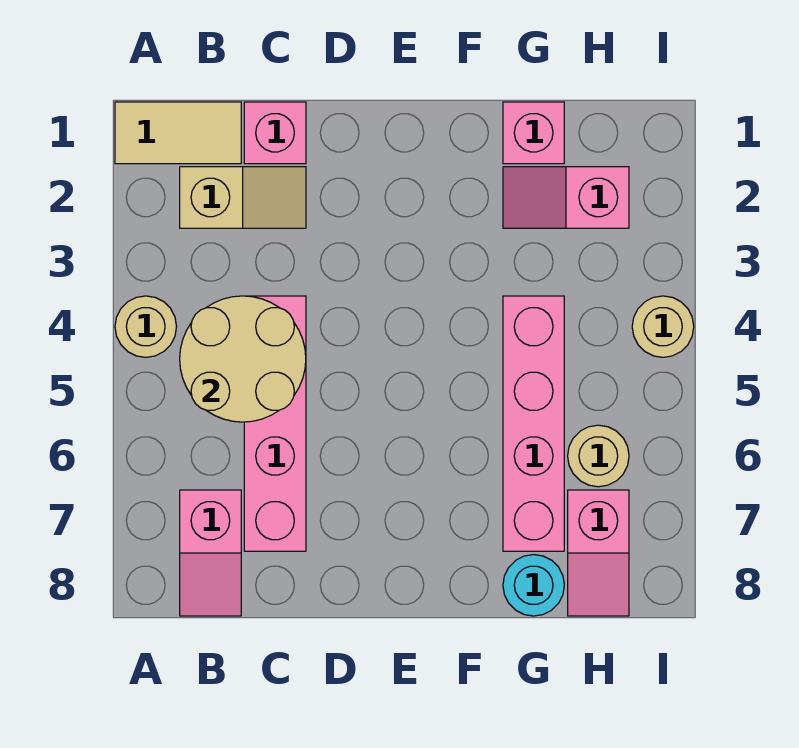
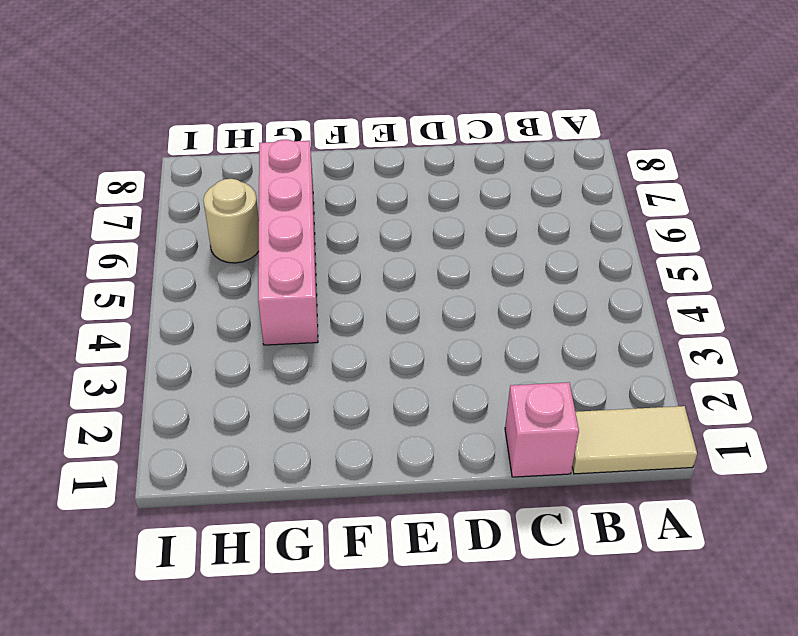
none -> tan 1x1 round brick [115,296,177,357]
none -> tan 1x2 slope [180,167,306,228]
none -> pink 1x2 slope [180,490,241,616]

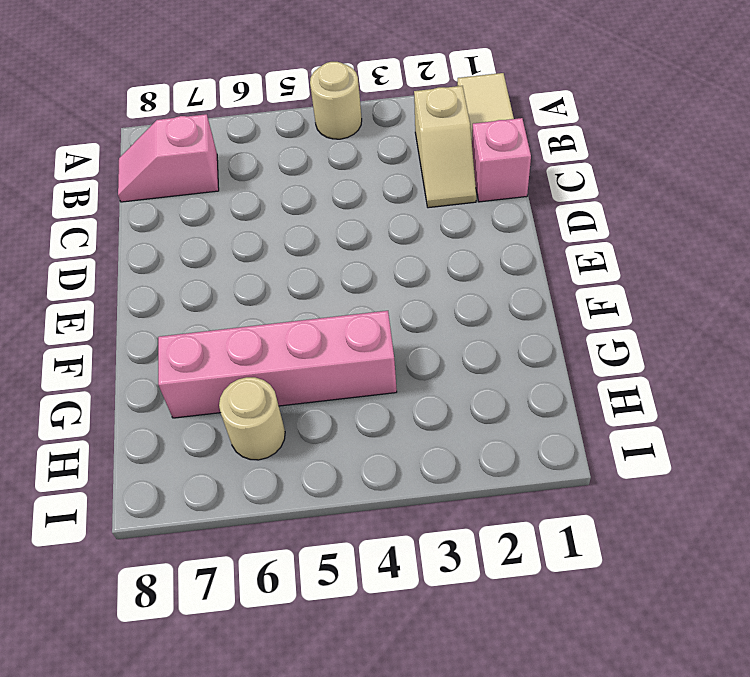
none -> pink 1x4 brick [244,296,306,551]
none -> pink 1x1 brick [503,102,564,164]
none -> pink 1x2 slope [503,167,629,228]

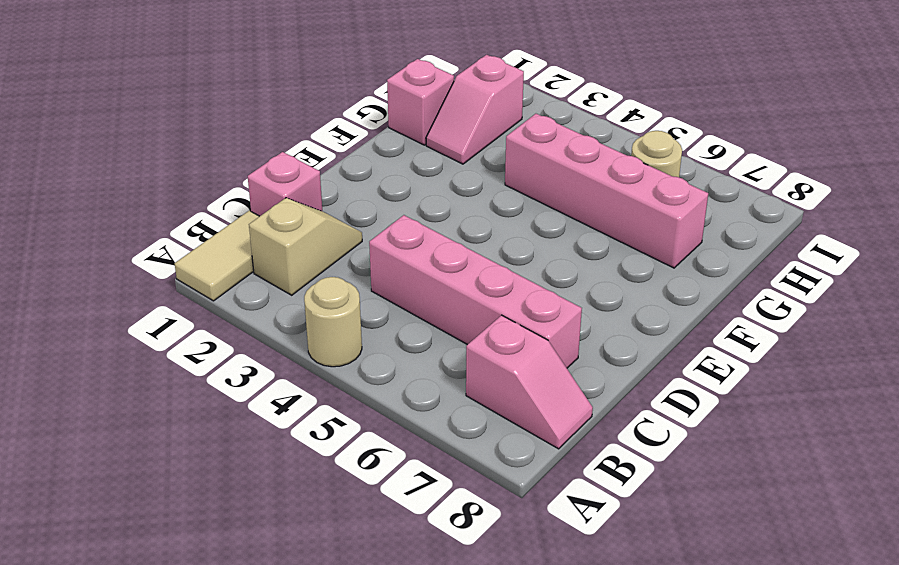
none -> cyan 1x1 round brick [503,555,564,616]
none -> pink 1x2 slope [568,490,629,616]
none -> tan 1x1 round brick [632,296,694,357]

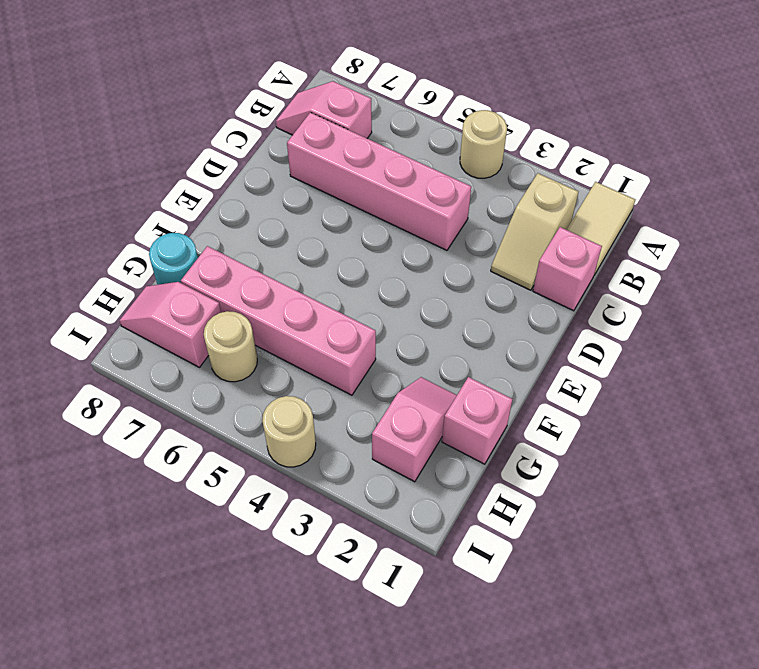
none -> tan 2x2 round brick [180,296,306,422]

